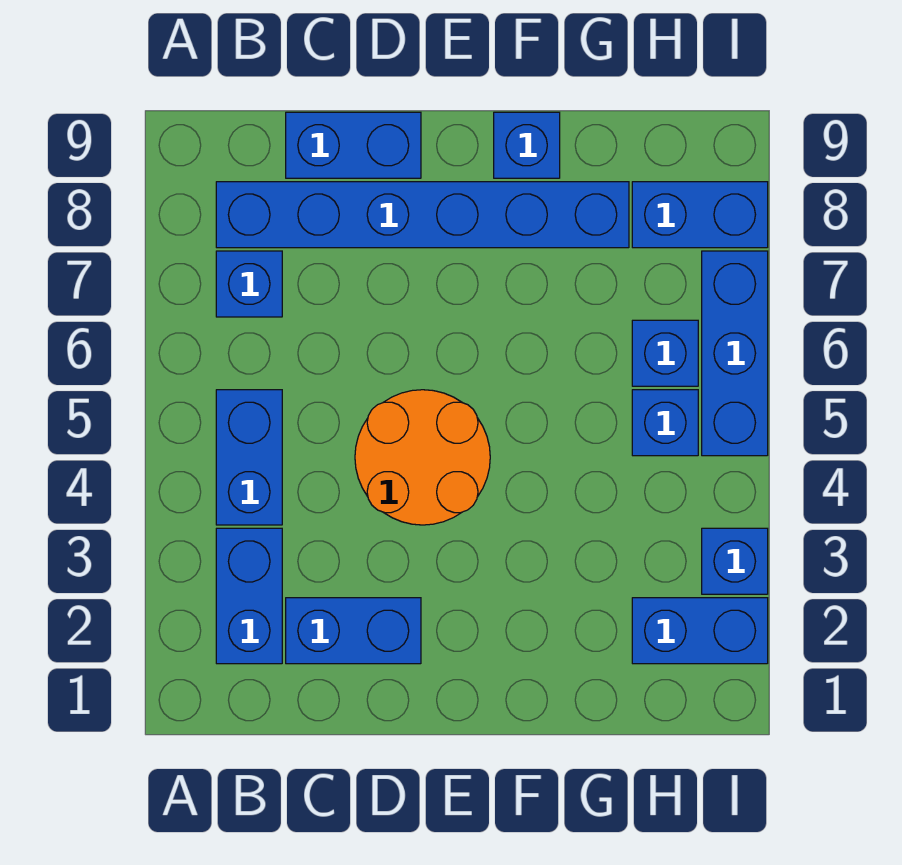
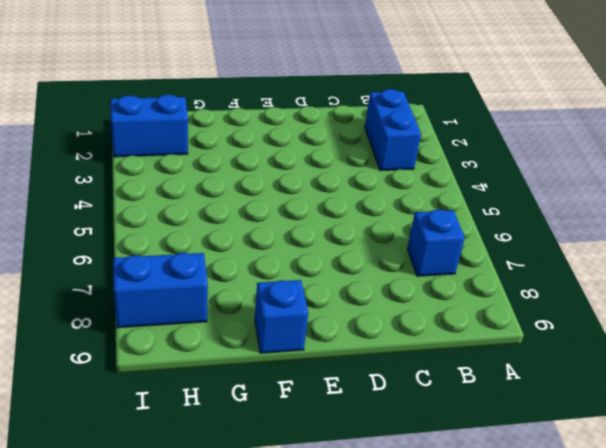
none -> blue 1x2 brick [216,390,282,525]
none -> blue 1x6 brick [216,182,629,248]
none -> blue 1x2 brick [286,598,421,664]

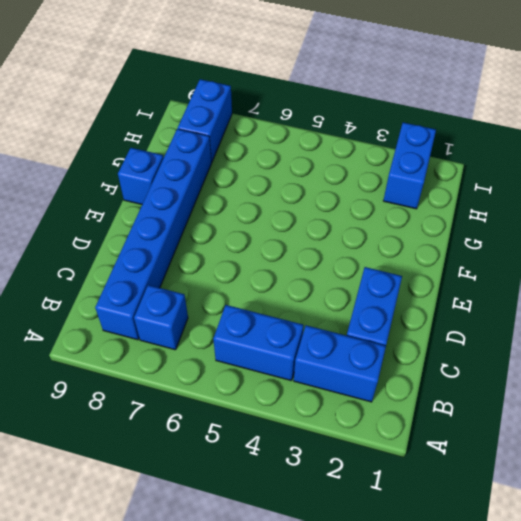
none -> blue 1x2 brick [286,112,421,178]
none -> orange 2x2 round brick [355,390,490,525]
none -> blue 1x1 brick [632,390,698,456]

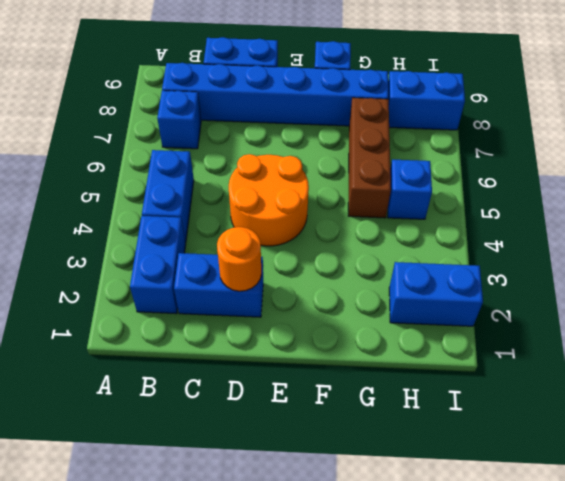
orange 1x1 round brick [217,227,261,291] -> none
brown 1x3 brick [348,98,391,218] -> none
none -> blue 1x1 brick [632,320,698,386]
none -> blue 1x1 brick [702,528,768,594]
none -> blue 1x3 brick [702,251,768,456]

